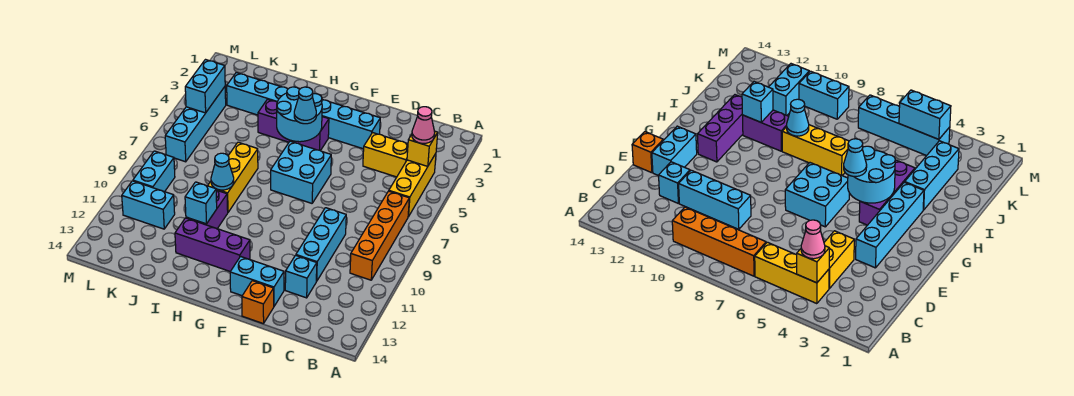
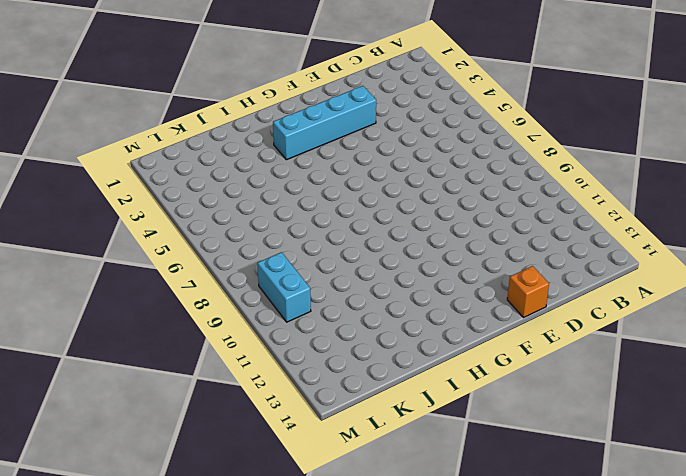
none -> yellow 1x3 brick [389,154,436,217]
none -> orange 1x4 brick [350,191,409,280]
none -> yellow 1x2 brick [363,133,408,177]

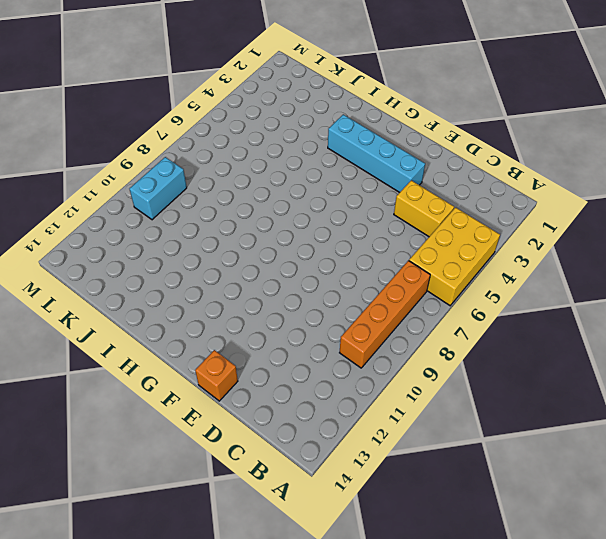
yellow 2x3 brick [409,207,500,306] -> yellow 1x3 brick [389,154,436,217]
none -> cyan 1x3 brick [296,208,346,281]
none -> cyan 1x1 brick [285,255,317,298]
none -> cyan 1x2 brick [230,256,284,306]

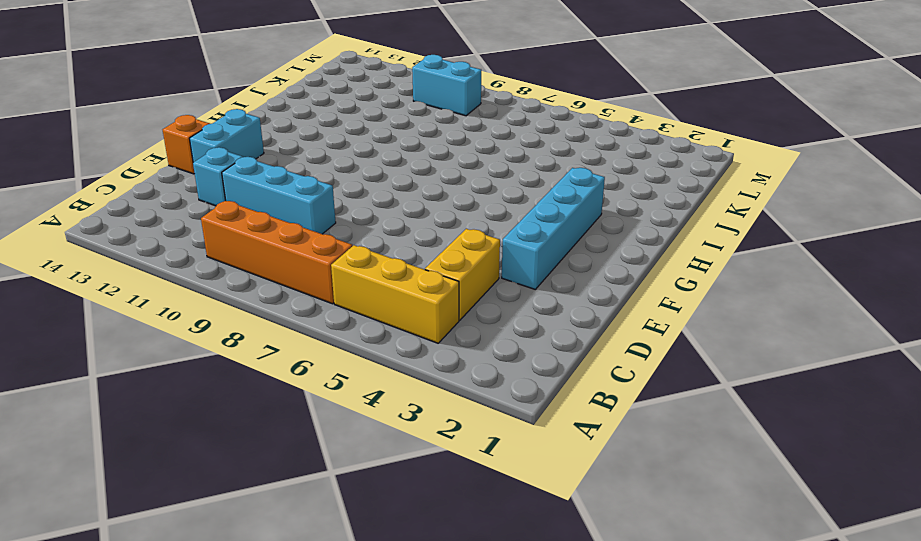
none -> cyan 2x2 brick [271,141,331,203]
none -> purple 1x3 brick [258,99,329,151]
none -> purple 1x3 brick [175,218,250,271]

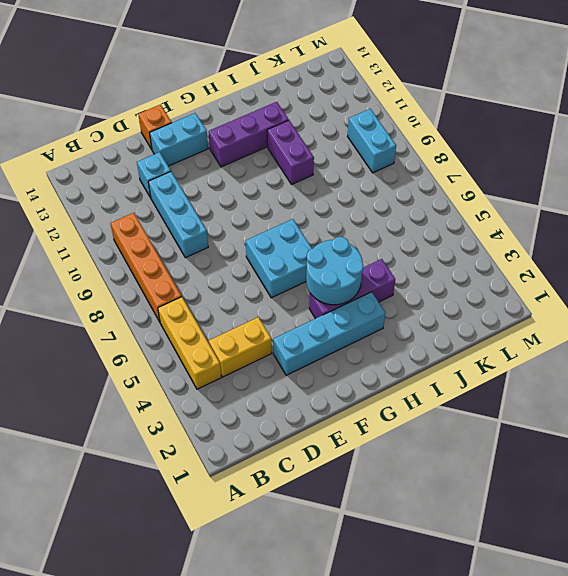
none -> cyan 1x3 brick [227,73,288,115]
none -> yellow 1x3 brick [208,142,258,212]
none -> cyan 1x2 brick [122,181,175,229]

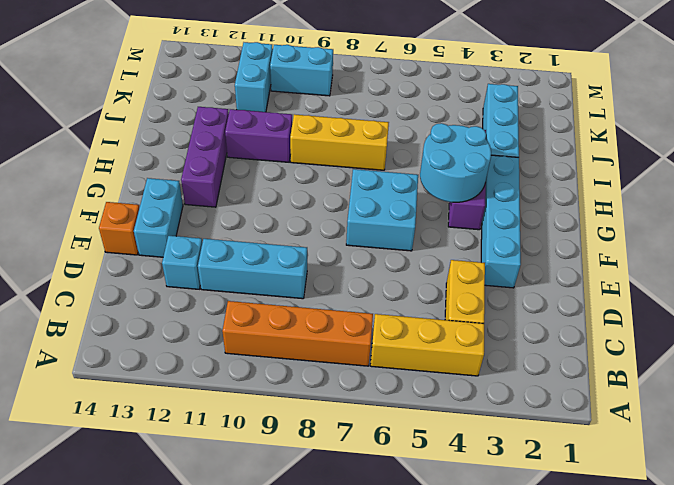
none -> cyan 1x4 brick [165,87,226,162]
none -> yellow 1x1 brick [407,131,438,166]
none -> cyan 1x1 cone [211,153,234,190]

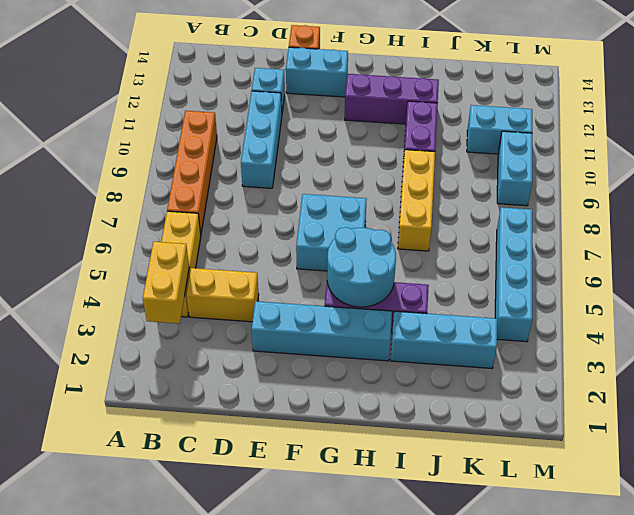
yellow 1x2 brick [143,242,189,324] -> yellow 1x1 brick [407,131,438,166]
none -> cyan 1x1 cone [211,153,234,190]
none -> cyan 1x1 brick [185,182,217,224]
none -> cyan 1x2 brick [185,60,225,113]

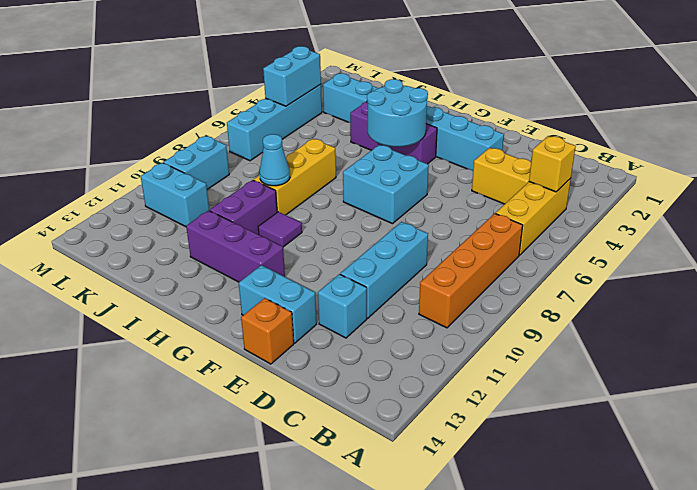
purple 1x1 tile [258,212,302,247] -> none
none -> cyan 1x1 brick [185,182,217,224]
none -> pink 1x1 cone [412,107,435,143]
none -> cyan 1x1 cone [294,87,316,124]

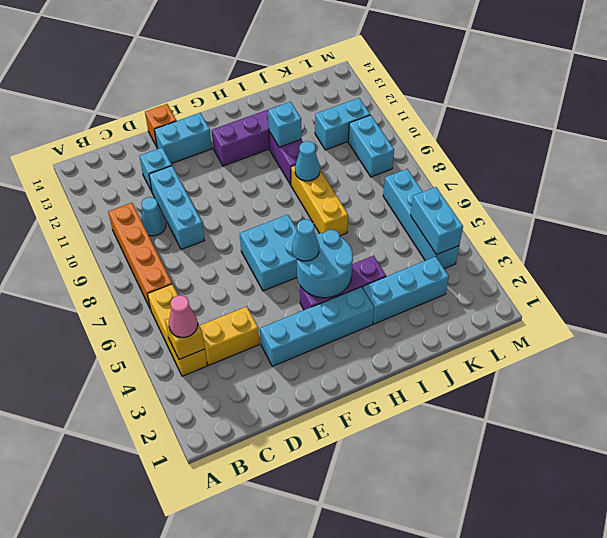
cyan 1x1 cone [141,197,166,236] -> none

